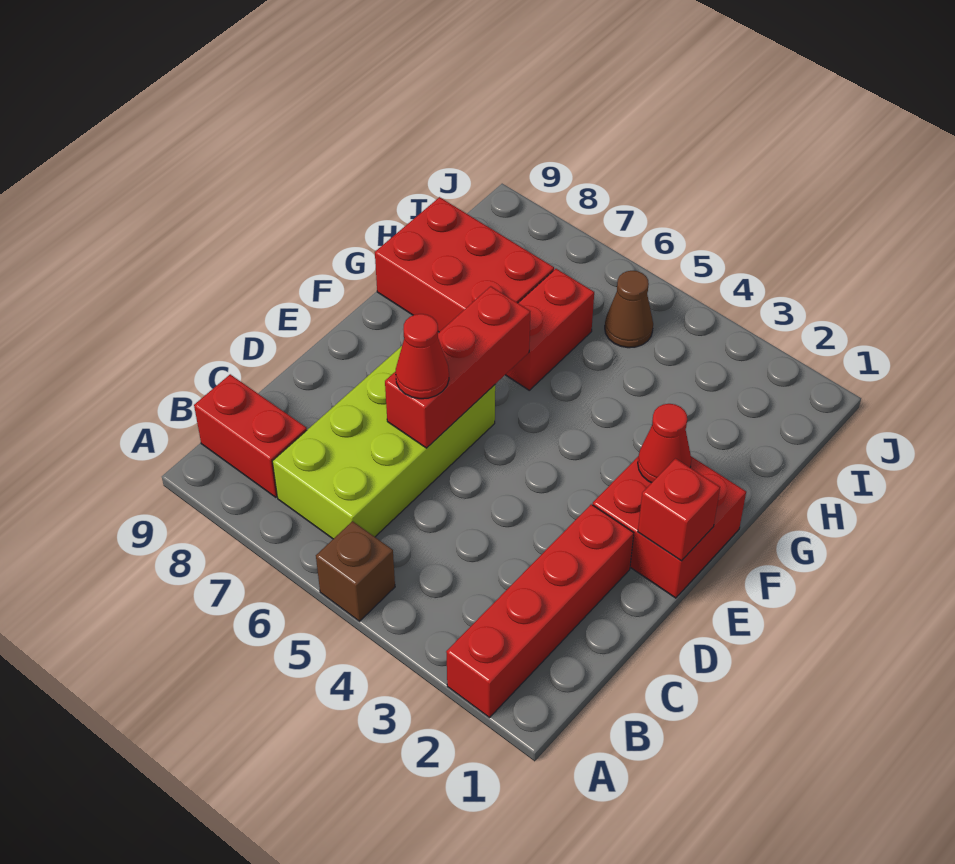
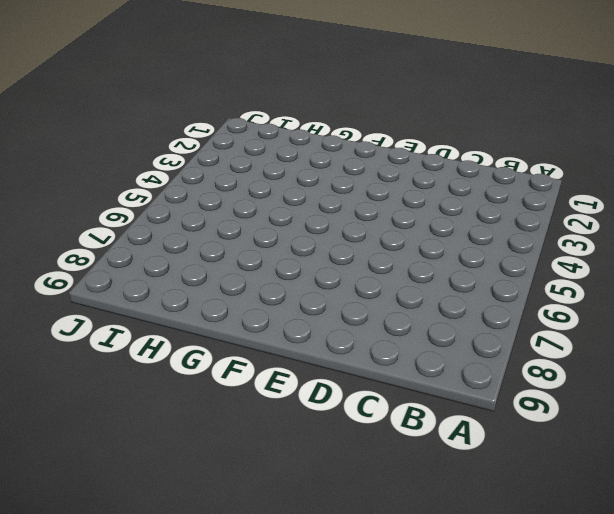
none -> red 1x4 brick [446,504,634,718]
none -> brown 1x1 brick [316,521,395,621]
none -> lime 2x4 brick [272,346,495,539]

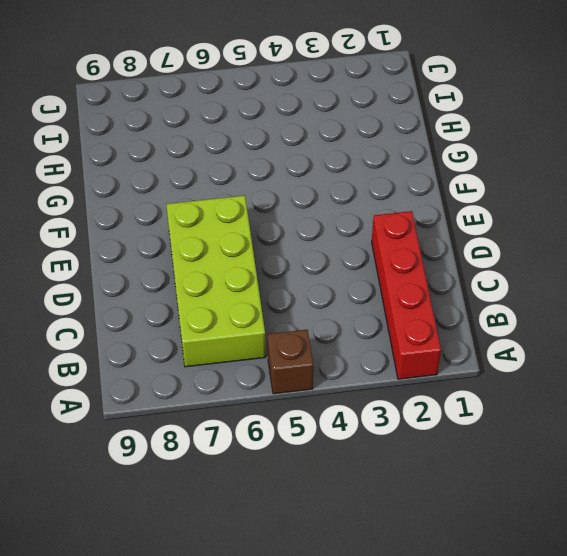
none -> red 1x2 brick [194,374,307,497]
none -> red 2x2 brick [593,456,746,598]
none -> red 1x2 brick [506,269,594,390]

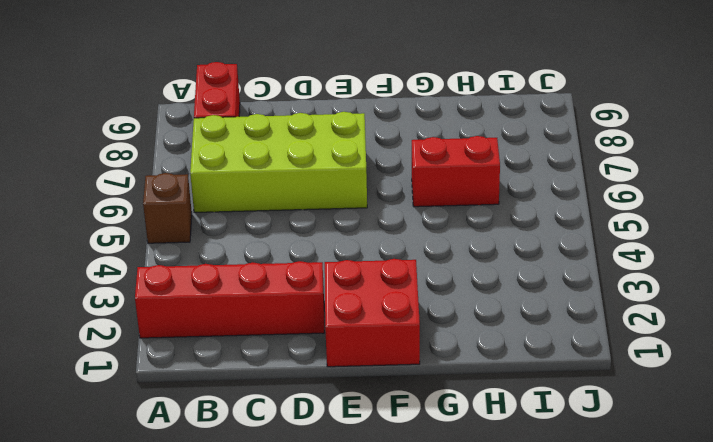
none -> red 2x3 brick [375,197,554,332]
none -> brown 1x1 cone [605,271,653,348]
none -> red 1x3 brick [385,286,530,448]

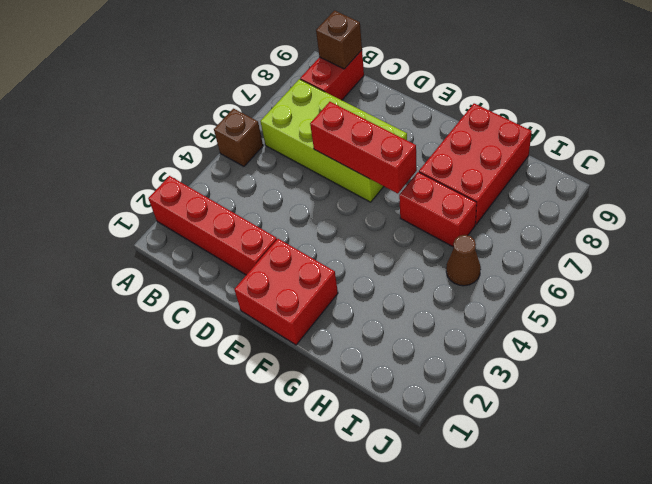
brown 1x1 brick [316,11,362,69] -> none
none -> red 1x1 brick [638,459,720,561]
none -> red 1x1 cone [638,404,691,483]
none -> red 1x1 cone [396,314,449,399]

